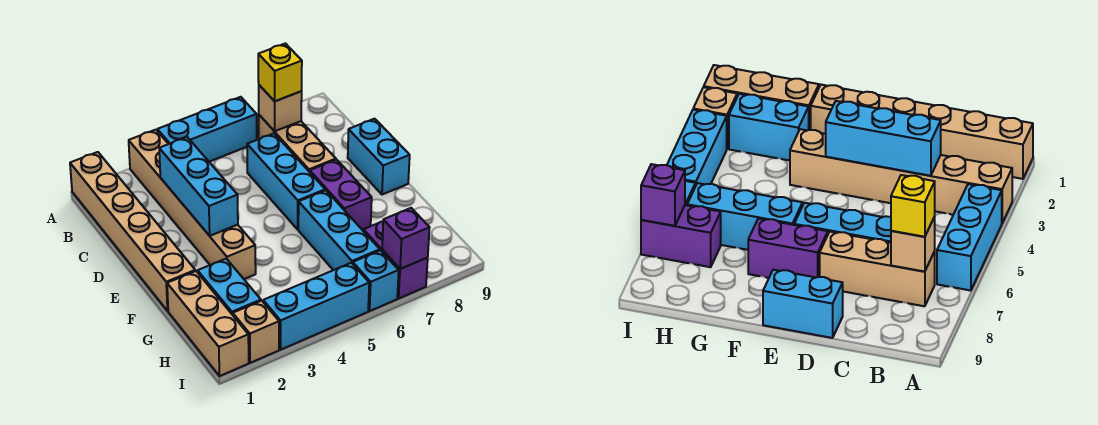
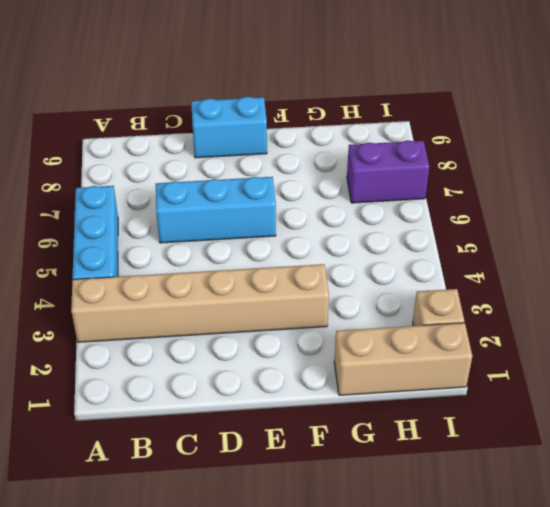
none -> tan 1x6 brick [70,152,195,311]
none -> tan 1x3 brick [259,115,336,172]
none -> purple 1x2 brick [310,160,372,230]

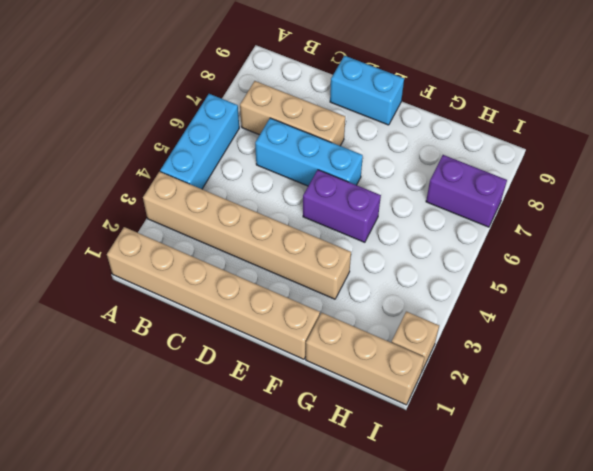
purple 1x2 brick [303,170,381,242] -> purple 1x2 brick moved to [310,160,372,230]
none -> cyan 1x3 brick [298,190,380,270]
none -> cyan 1x2 brick [198,259,261,315]
none -> cyan 1x3 brick [263,263,369,350]

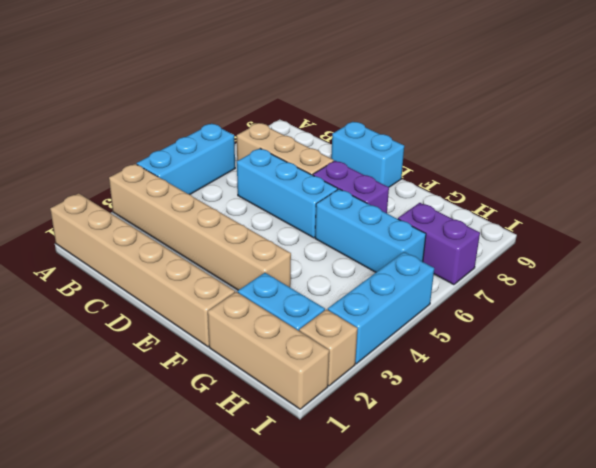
none -> cyan 1x1 brick [353,250,399,311]
none -> tan 1x1 brick [259,85,302,131]
none -> cyan 1x3 brick [159,137,238,236]

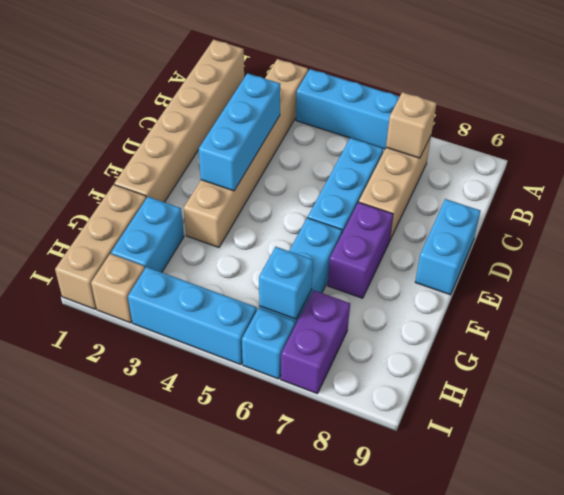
cyan 1x1 brick [259,247,313,319] -> none
none -> purple 1x1 brick [382,208,430,269]
none -> yellow 1x1 brick [258,43,302,101]

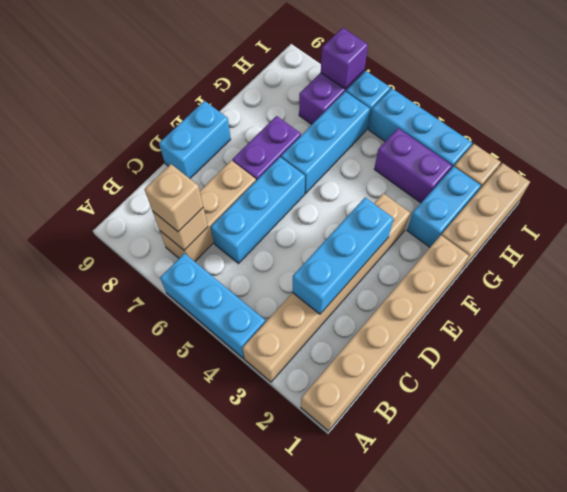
tan 1x1 brick [145,164,203,232] -> yellow 1x1 brick [258,43,302,101]
purple 1x2 brick [374,128,452,203] -> none

